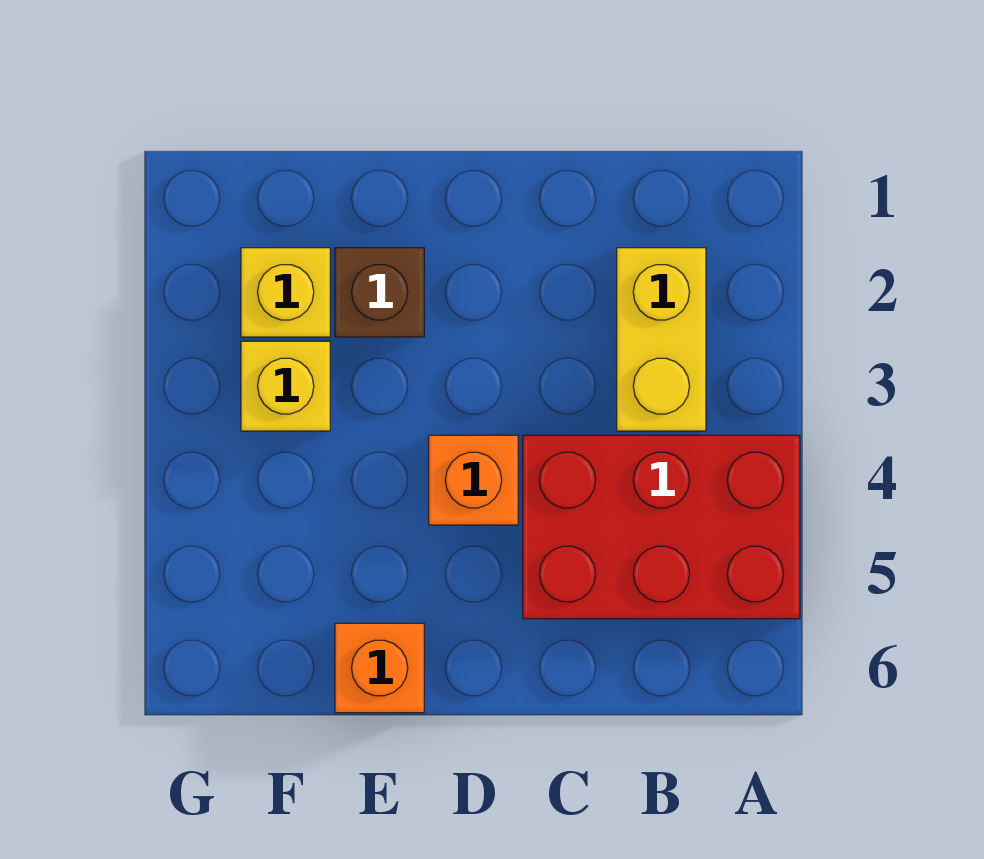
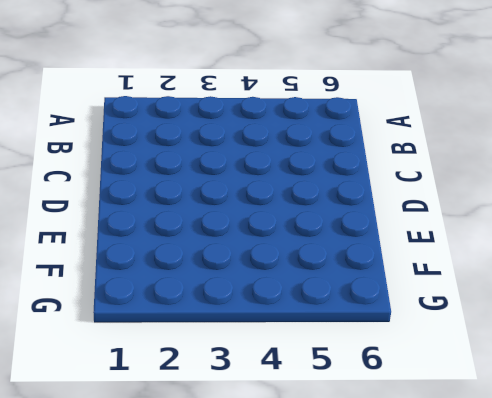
none -> red 2x3 brick [523,435,800,619]
none -> yellow 1x2 brick [617,248,706,431]

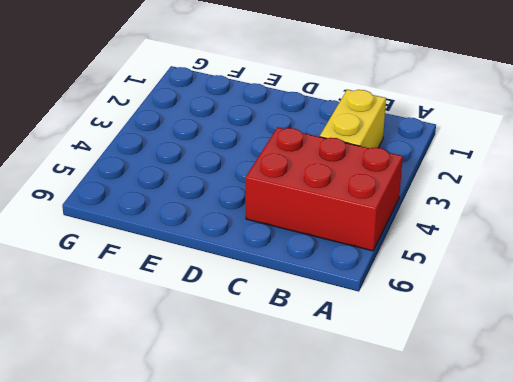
none -> orange 1x1 brick [429,435,518,525]
none -> brown 1x1 brick [335,248,424,337]

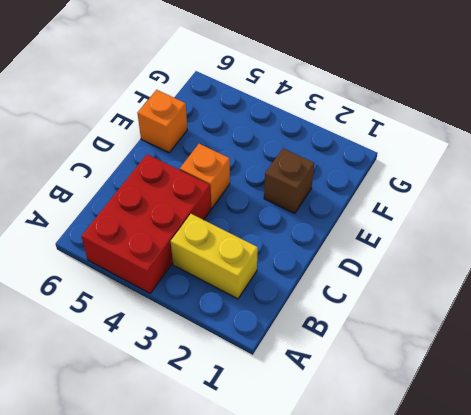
none -> yellow 1x1 brick [241,248,330,337]
none -> yellow 1x1 brick [241,341,330,431]

